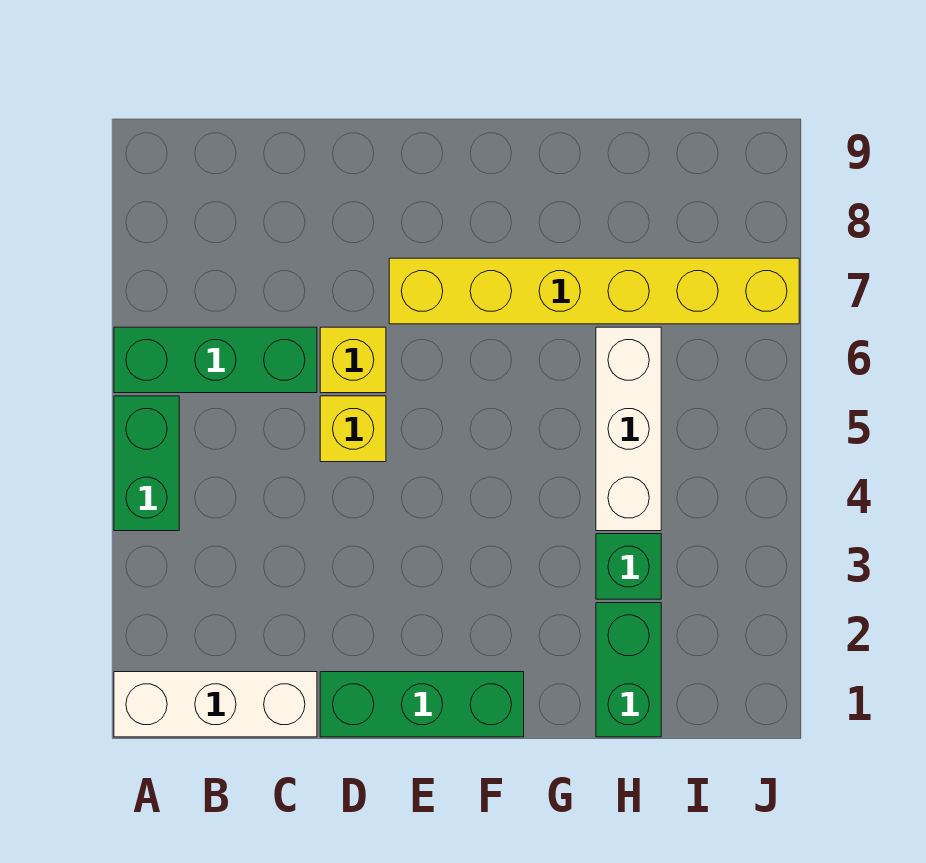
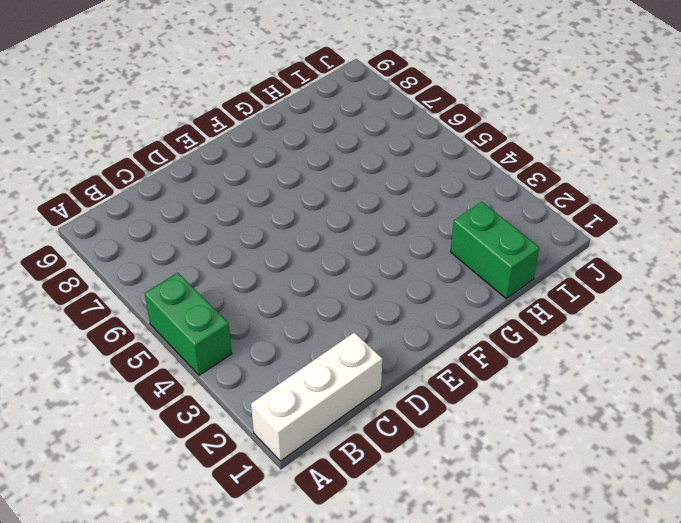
none -> green 1x3 brick [114,327,317,393]
none -> green 1x3 brick [320,672,524,737]

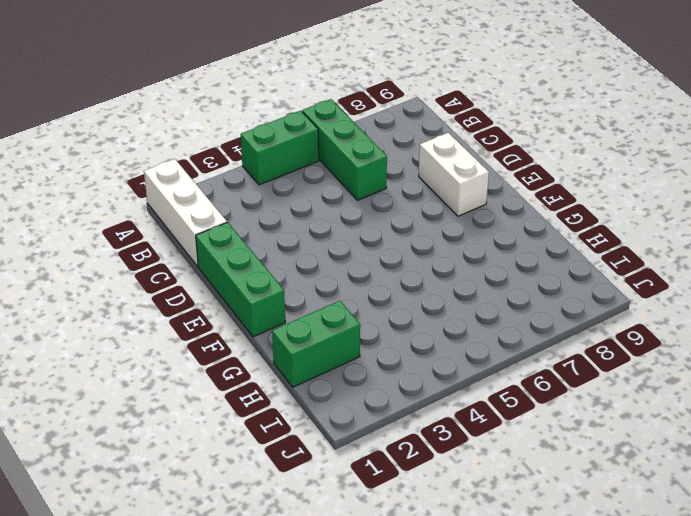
white 1x2 brick [419,133,489,216] -> none
none -> yellow 1x1 brick [320,396,386,462]
none -> yellow 1x1 brick [320,327,386,393]

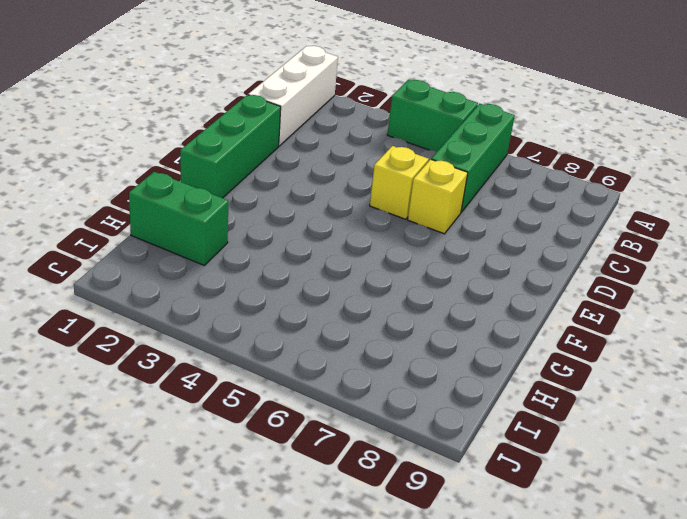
none -> yellow 1x6 brick [389,258,799,324]
none -> green 1x1 brick [596,534,661,599]

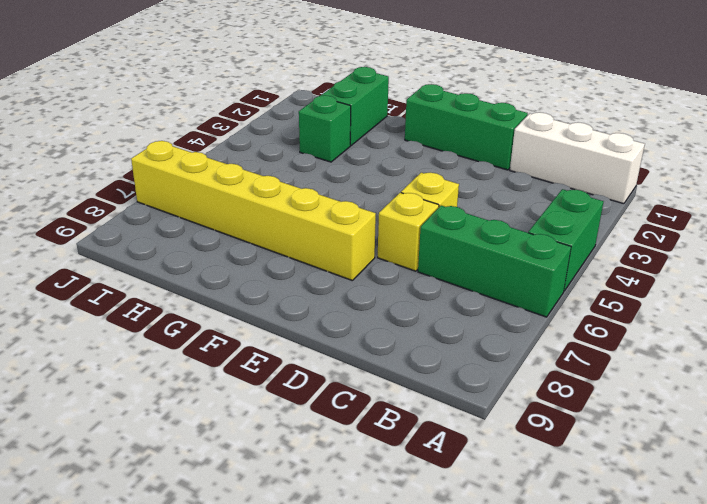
none -> white 1x3 brick [596,327,661,531]

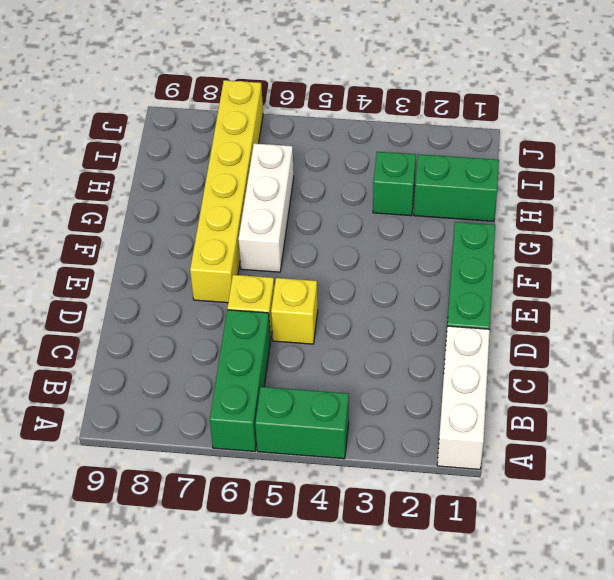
white 1x3 brick [238,143,294,272] -> white 1x3 brick turned to [596,327,661,531]

